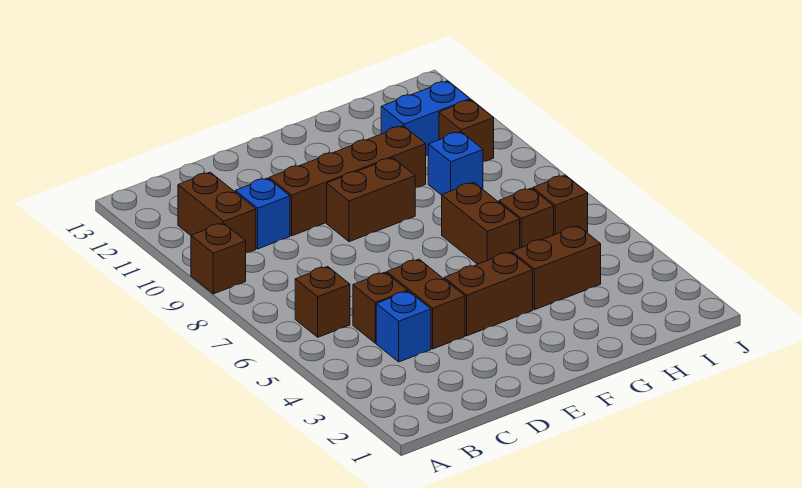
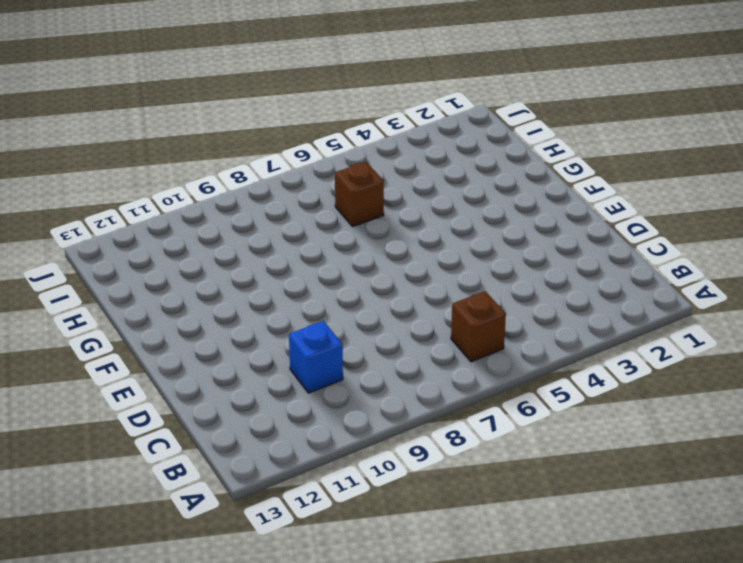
none -> brown 1x1 brick [191,223,246,294]
none -> brown 1x2 brick [178,172,256,253]
none -> blue 1x1 brick [376,291,431,362]

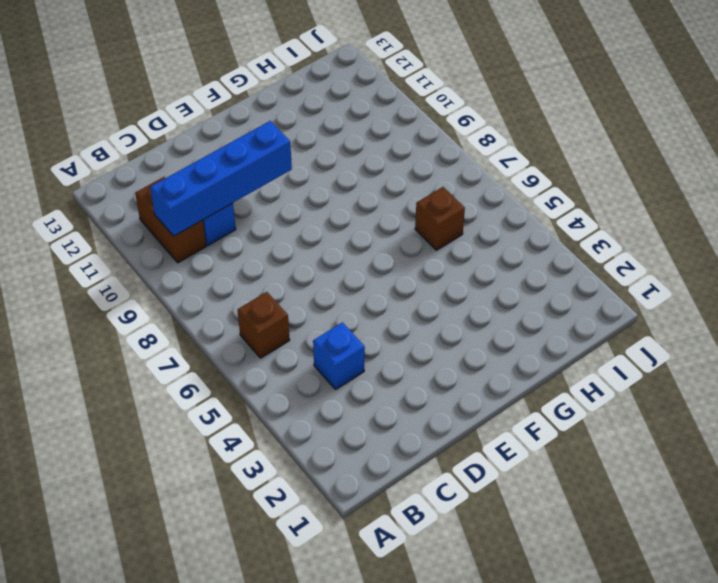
blue 1x4 brick [150,121,292,236] -> none
none -> brown 1x1 brick [191,223,246,294]
none -> brown 1x1 brick [353,272,408,343]
none -> brown 1x2 brick [387,259,465,349]

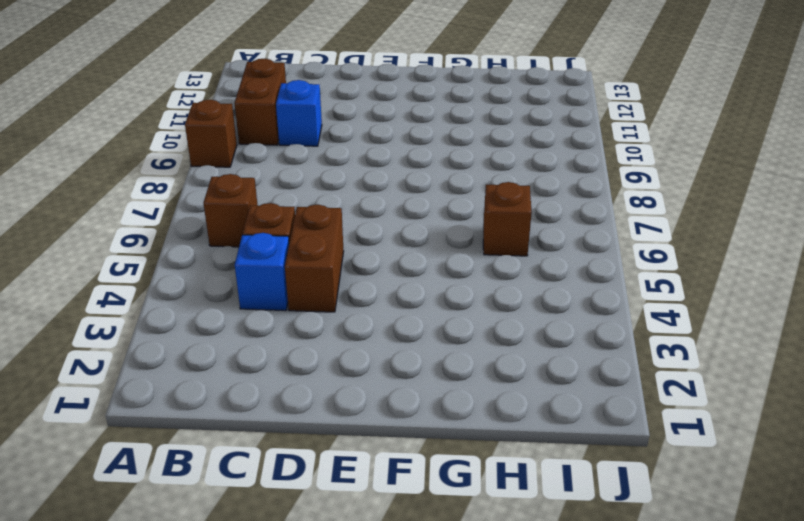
none -> brown 1x4 brick [269,126,426,236]
none -> brown 1x2 brick [444,252,533,336]
none -> brown 1x2 brick [327,158,415,242]

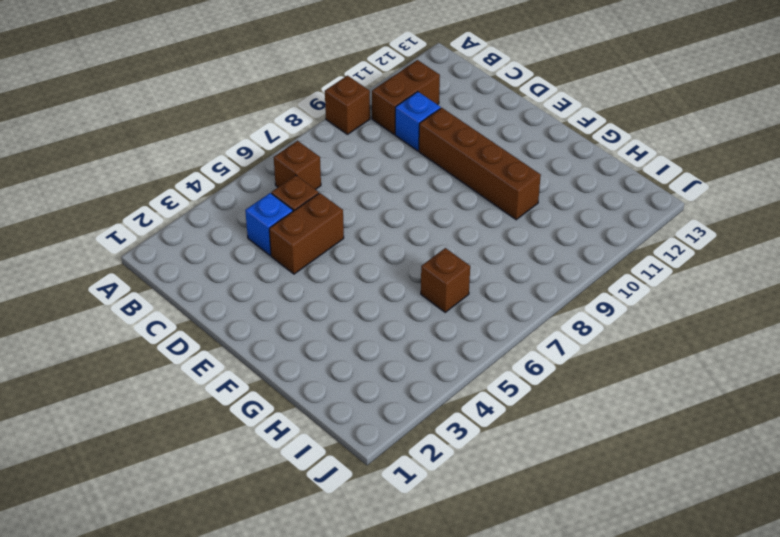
none -> brown 1x2 brick [444,252,533,336]
none -> brown 1x2 brick [327,158,415,242]
none -> brown 1x2 brick [512,226,601,310]

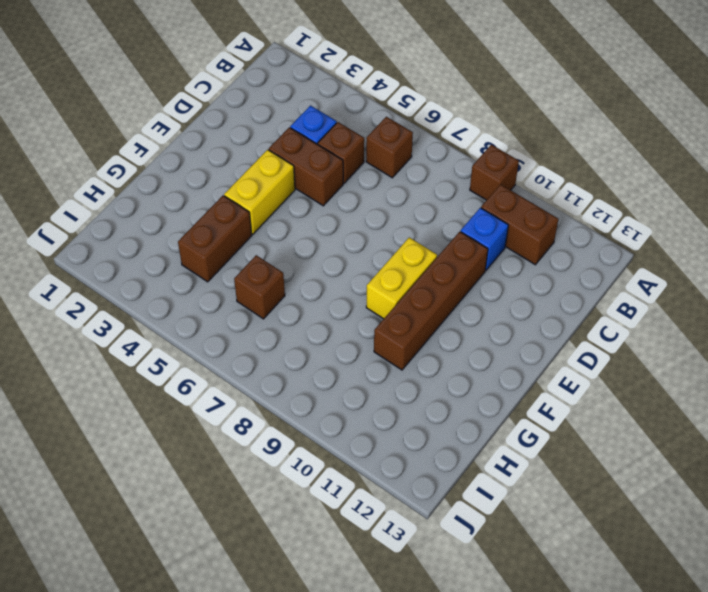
yellow 1x2 brick [224,150,295,234] -> brown 1x2 brick [444,252,533,336]
yellow 1x2 brick [366,237,437,319] -> brown 1x2 brick [327,158,415,242]
none -> brown 1x2 brick [442,182,520,264]
none -> blue 1x1 brick [428,132,483,195]
none -> blue 1x2 brick [381,81,470,156]

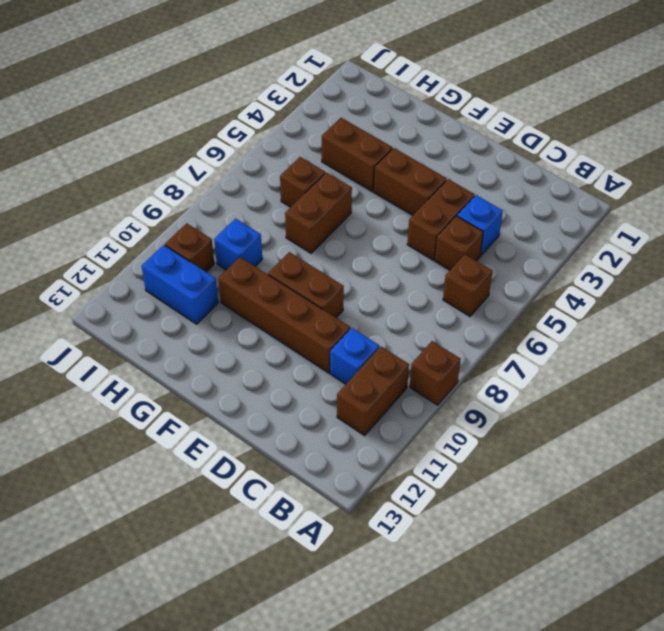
none -> brown 1x1 brick [533,175,588,235]

